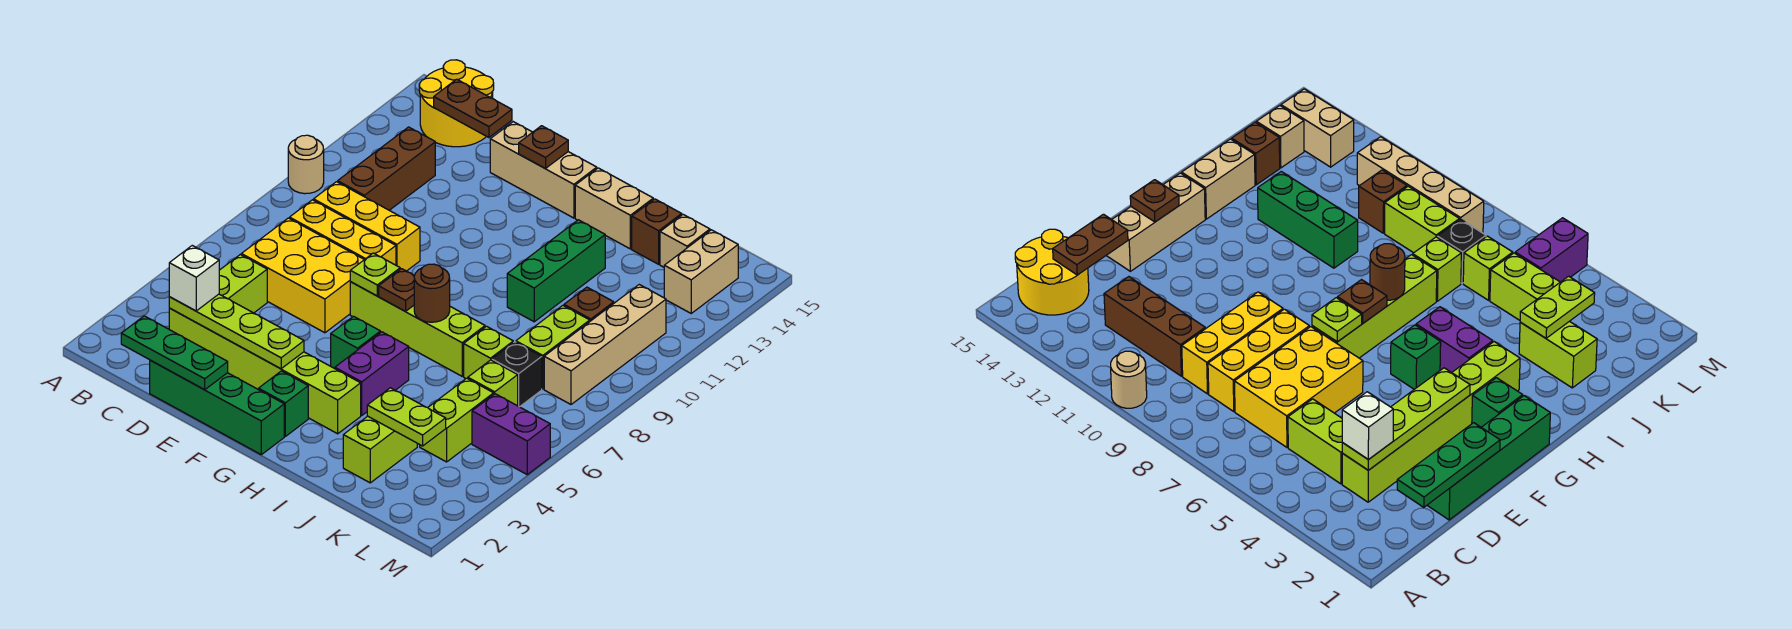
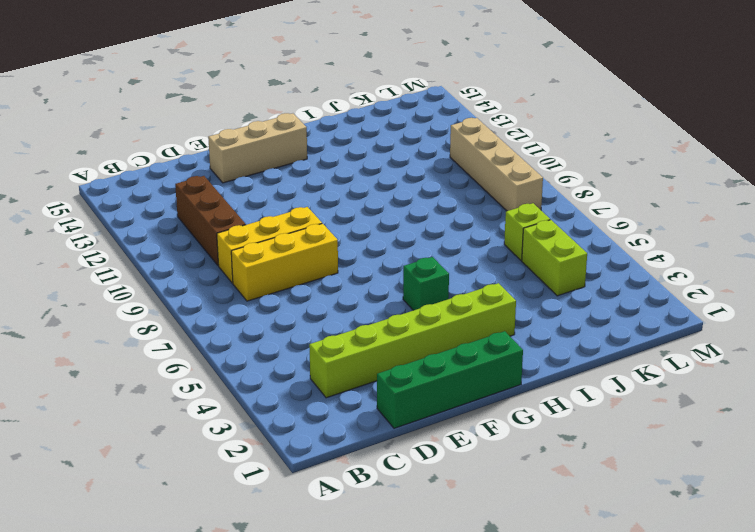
none -> tan 1x1 round brick [288,135,324,194]
none -> yellow 2x2 round brick [419,60,494,147]
none -> lime 1x2 brick [219,255,267,313]
none -> yellow 2x3 brick [241,218,364,333]

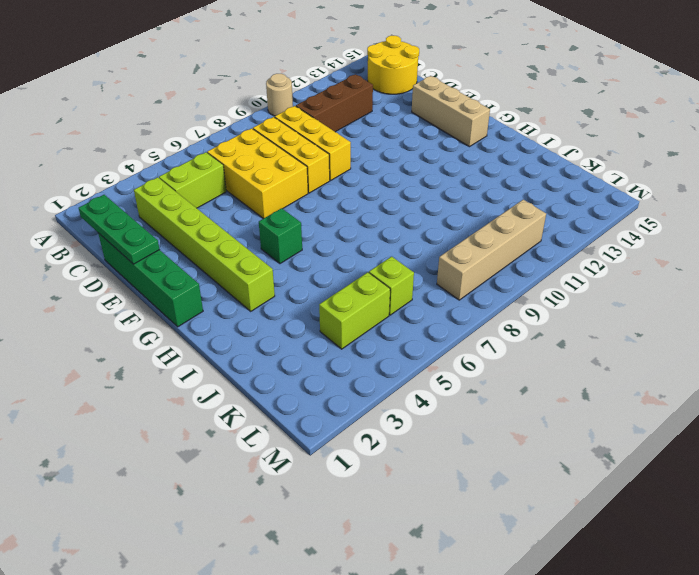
none -> lime 1x4 brick [350,282,485,376]
none -> green 1x1 brick [259,371,308,436]
none -> purple 1x2 brick [335,332,409,415]
none -> tan 1x2 brick [575,168,653,249]

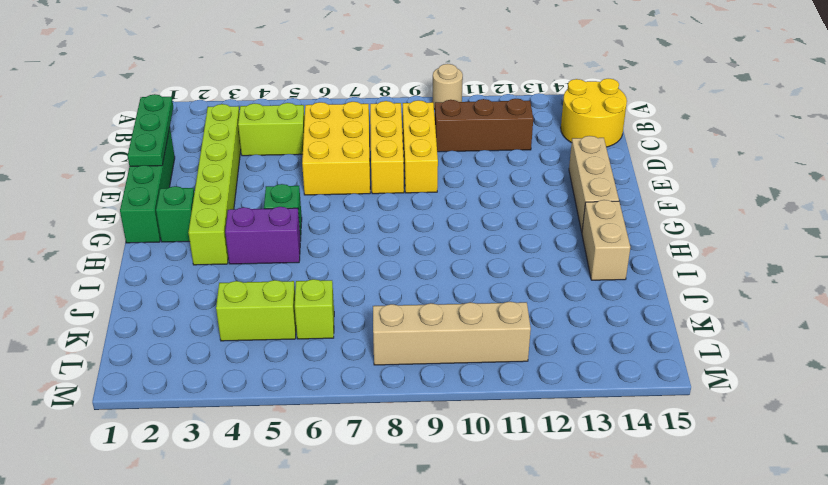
none -> lime 1x4 brick [350,282,485,376]
none -> green 1x3 brick [507,220,605,322]
none -> lime 1x2 brick [343,416,417,483]
none -> lime 1x1 brick [464,326,513,378]

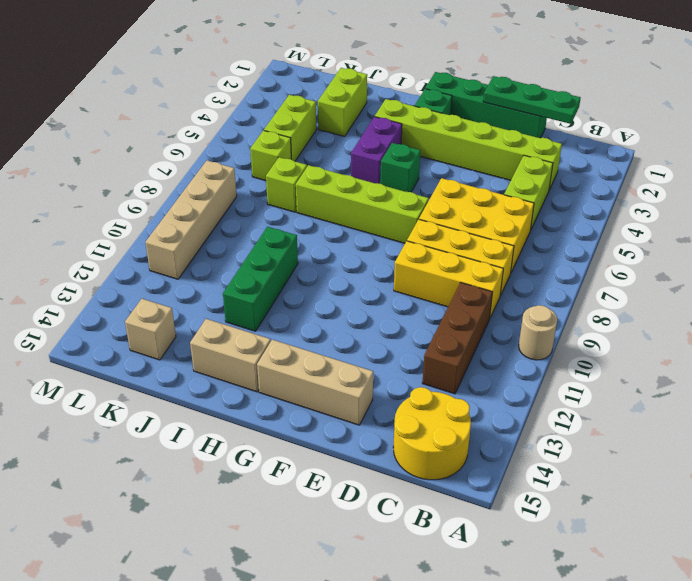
none -> brown 1x1 brick [632,199,682,264]
none -> black 1x1 brick [492,342,542,407]
none -> lime 1x2 brick [516,306,590,389]
none -> brown 1x1 brick [564,287,614,321]

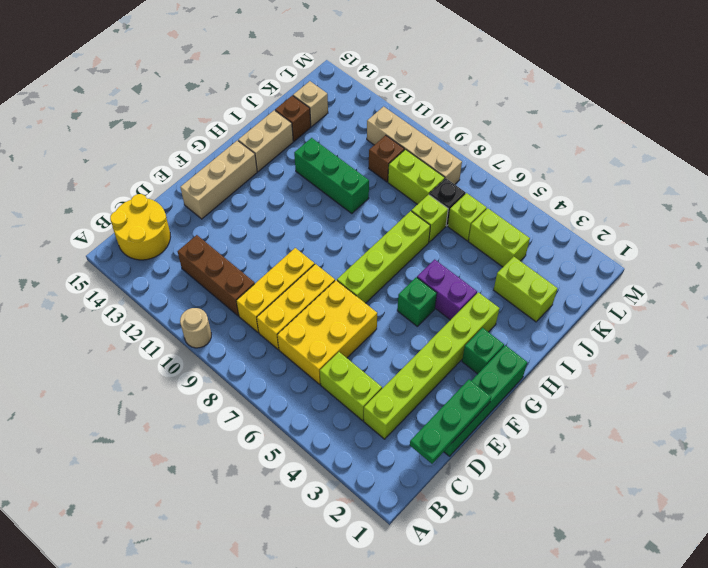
none -> purple 1x2 brick [472,394,550,474]
none -> tan 1x2 brick [664,230,738,313]
none -> lime 1x4 plate [169,294,304,369]
none -> brown 1x2 plate [434,79,512,137]

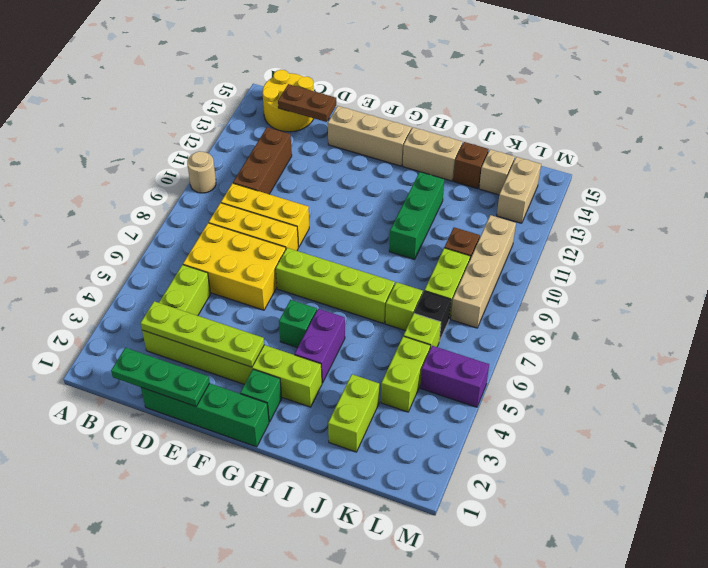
none -> lime 1x1 plate [350,253,400,296]
none -> brown 1x1 plate [519,126,568,168]
none -> brown 1x1 plate [379,269,414,311]
none -> brown 1x1 round brick [414,264,450,322]

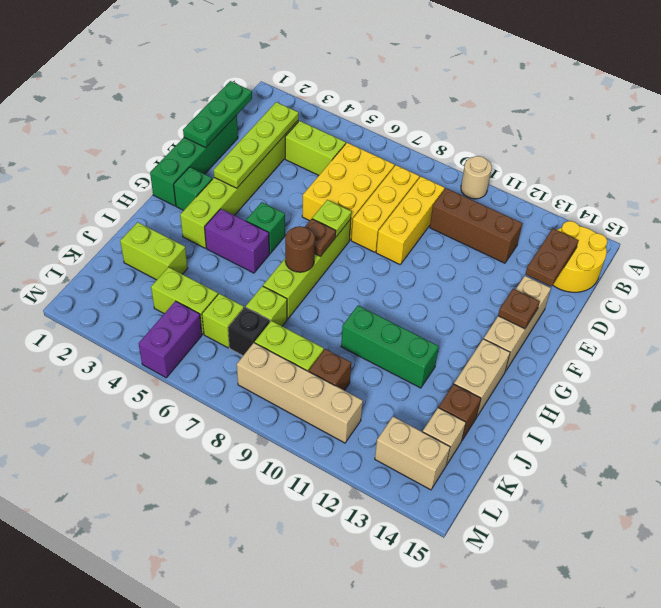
none -> lime 1x2 plate [367,388,446,446]
none -> white 1x1 brick [169,245,219,311]

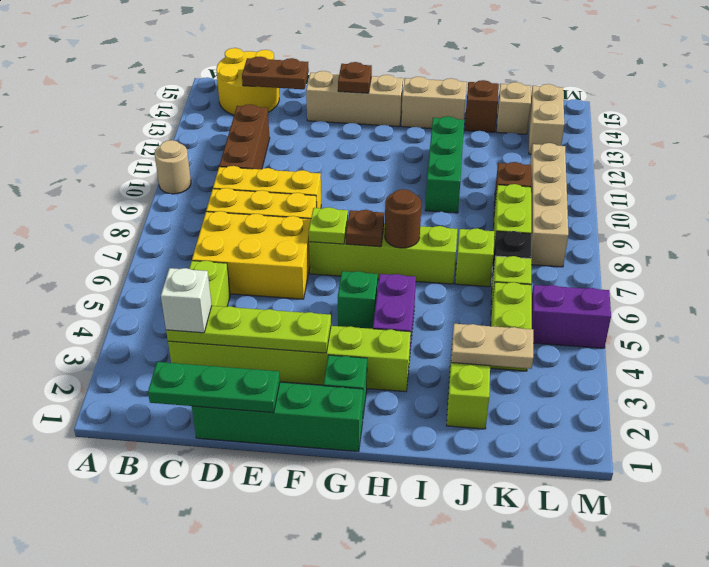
tan 1x2 plate [451,324,533,369] -> lime 1x2 plate [367,388,446,446]

